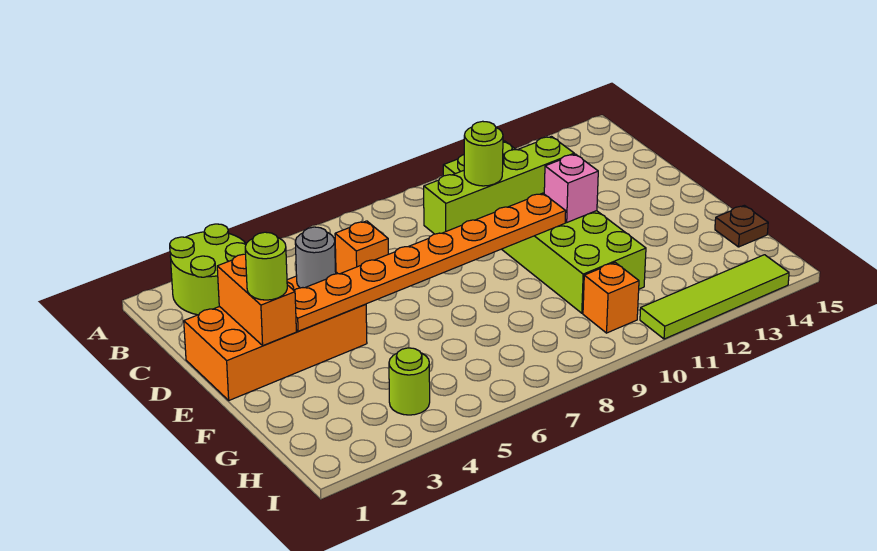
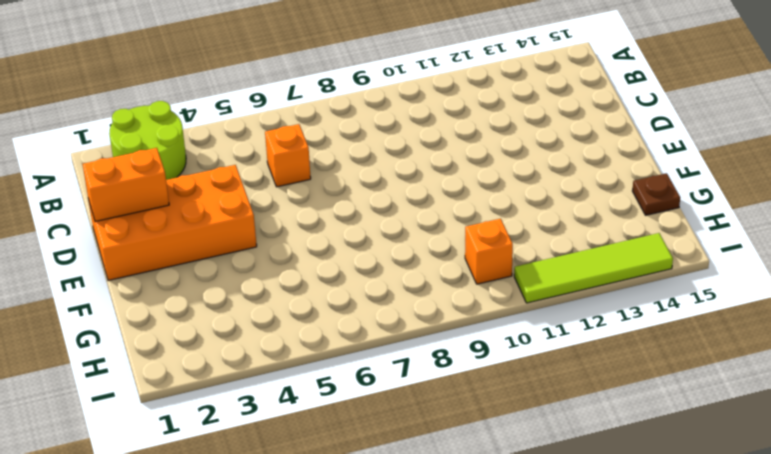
orange 1x2 brick [83,148,169,222] -> orange 1x2 brick turned to [217,254,296,345]
none -> lime 2x6 brick [443,141,646,313]
none -> lime 1x1 round brick [389,348,430,415]
none -> grey 1x1 round brick [295,227,336,288]

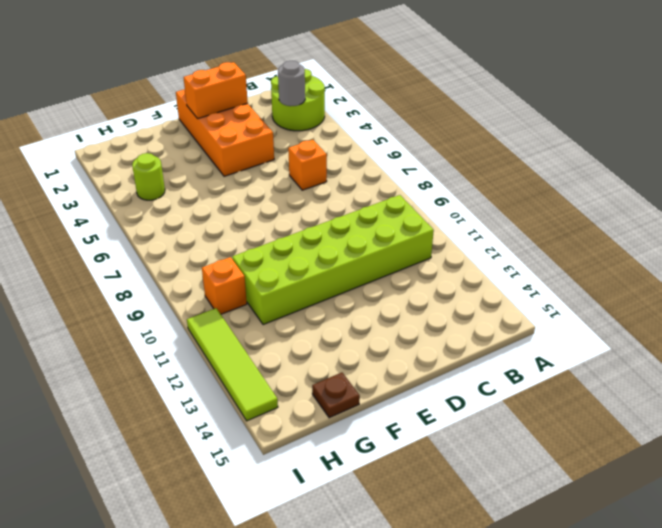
grey 1x1 round brick [278,61,305,106] -> grey 1x1 round brick moved to [295,227,336,288]
none -> lime 1x4 brick [424,137,574,234]
none -> orange 1x8 plate [294,193,566,331]
none -> pink 1x1 brick [544,154,598,222]

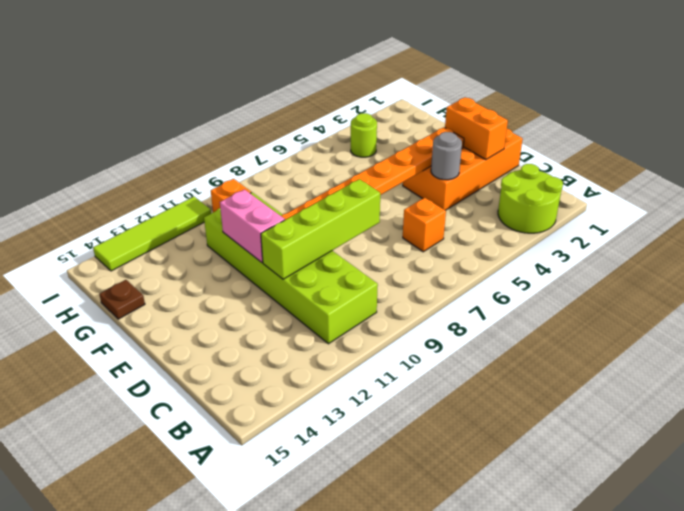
pink 1x2 brick [220,190,285,263] -> pink 1x1 brick [544,154,598,222]
none -> lime 1x1 round brick [464,121,503,186]
none -> lime 1x1 round brick [245,232,287,300]

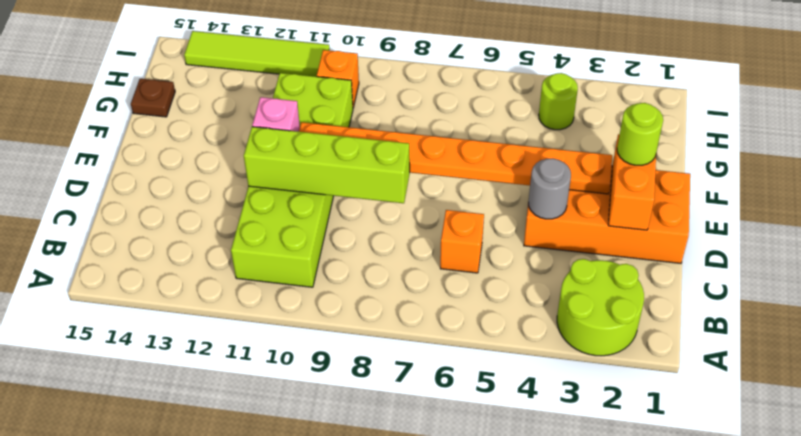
none -> lime 1x1 round brick [464,121,503,186]

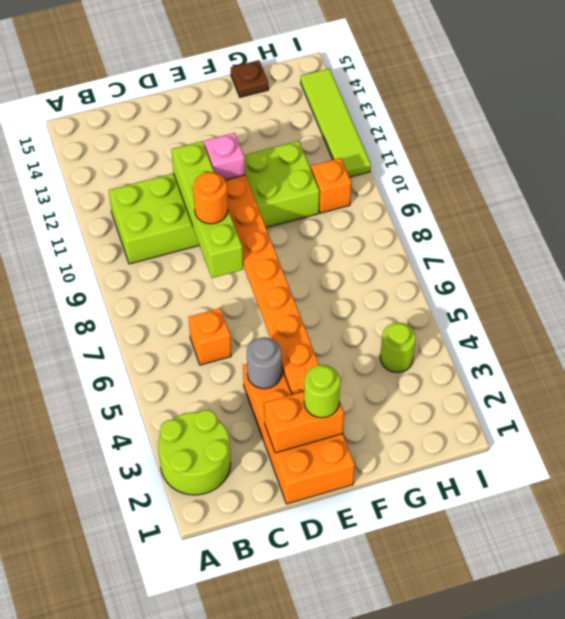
orange 1x1 round brick [193,172,228,224] -> lime 1x1 round brick [464,121,503,186]

